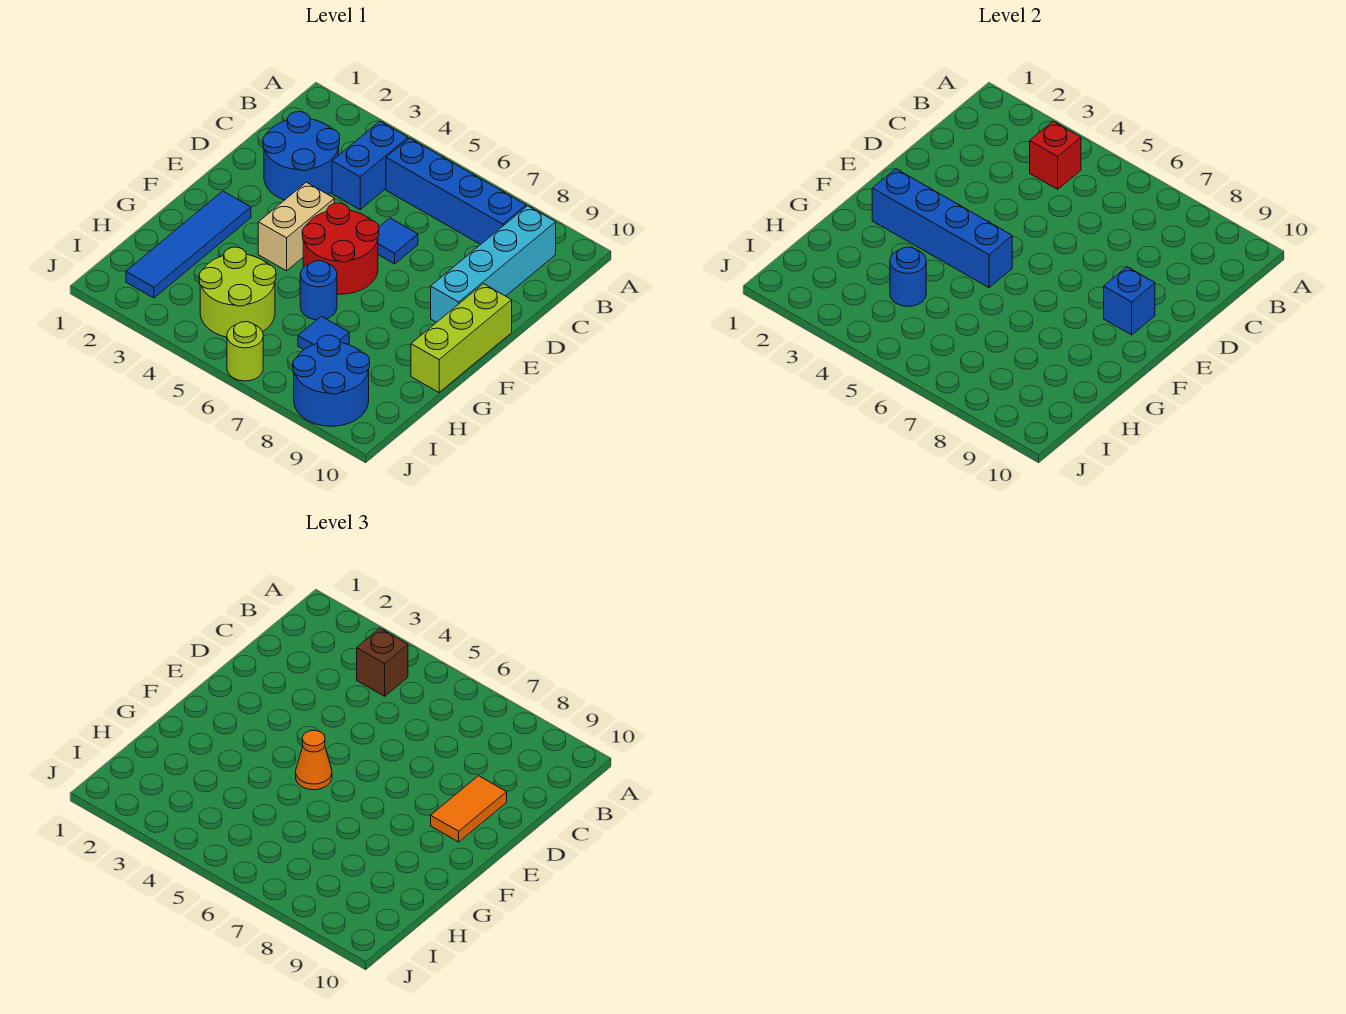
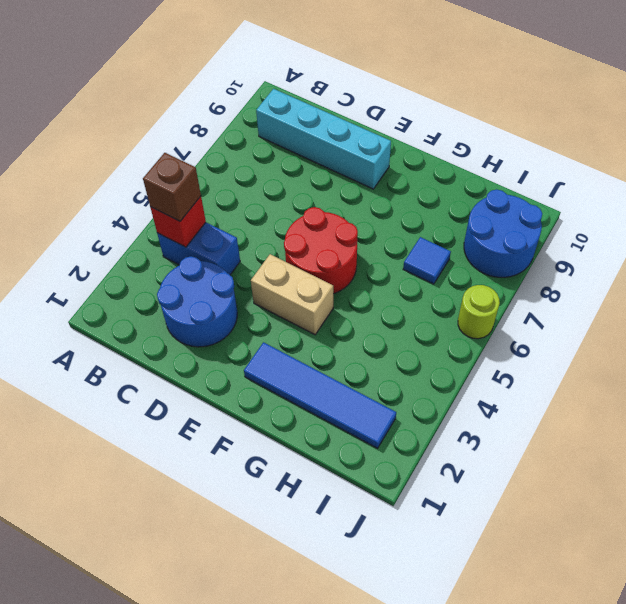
none -> blue 1x4 brick [386,138,526,244]
none -> blue 1x1 tile [378,218,418,264]
none -> lime 1x3 brick [411,284,512,392]

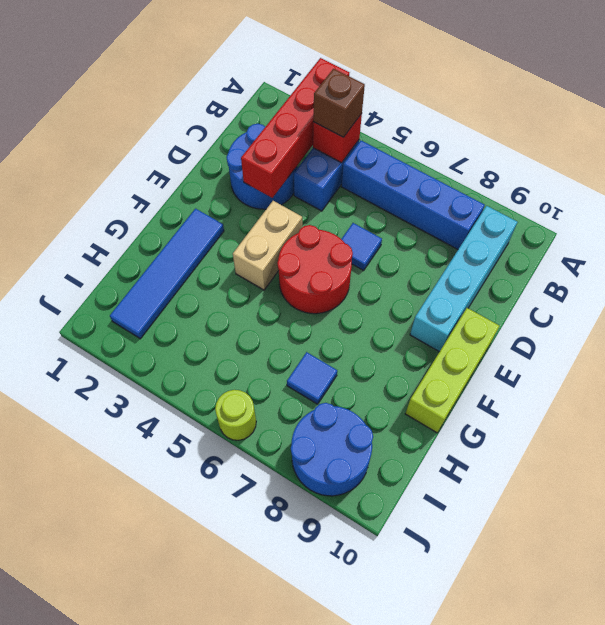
red 1x4 brick [241,58,349,198] -> none
none -> blue 1x1 round brick [300,261,337,320]
none -> lime 2x2 round brick [199,247,276,337]
none -> blue 1x1 brick [1104,267,1155,335]

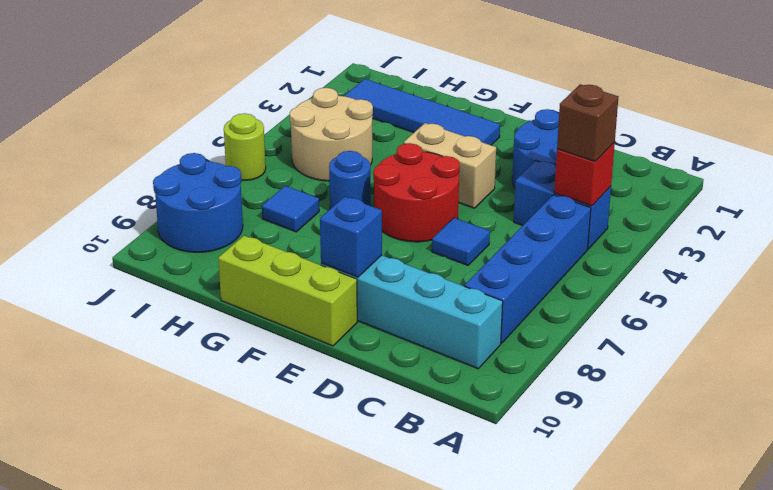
tan 2x2 round brick [290,88,373,181] -> lime 2x2 round brick [199,247,276,337]
none -> blue 1x4 brick [872,169,1012,288]
none -> blue 1x1 round brick [890,247,926,306]
none -> orange 1x2 tile [431,776,507,842]

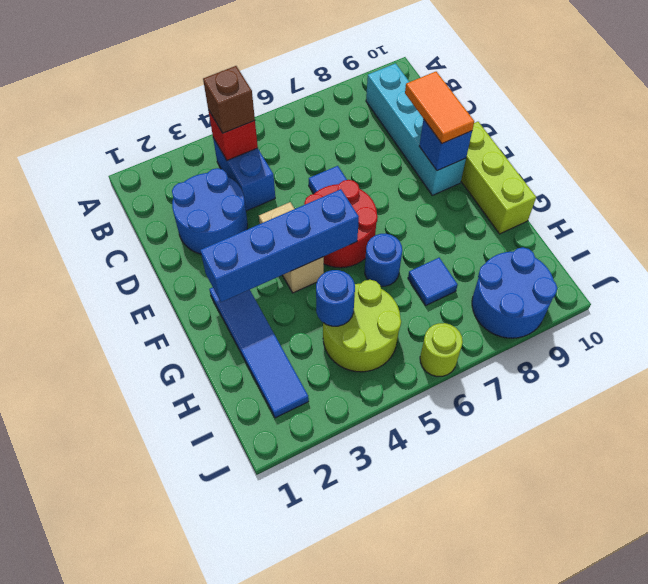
none -> blue 1x4 brick [386,138,526,244]
none -> orange 1x1 cone [296,730,332,790]

